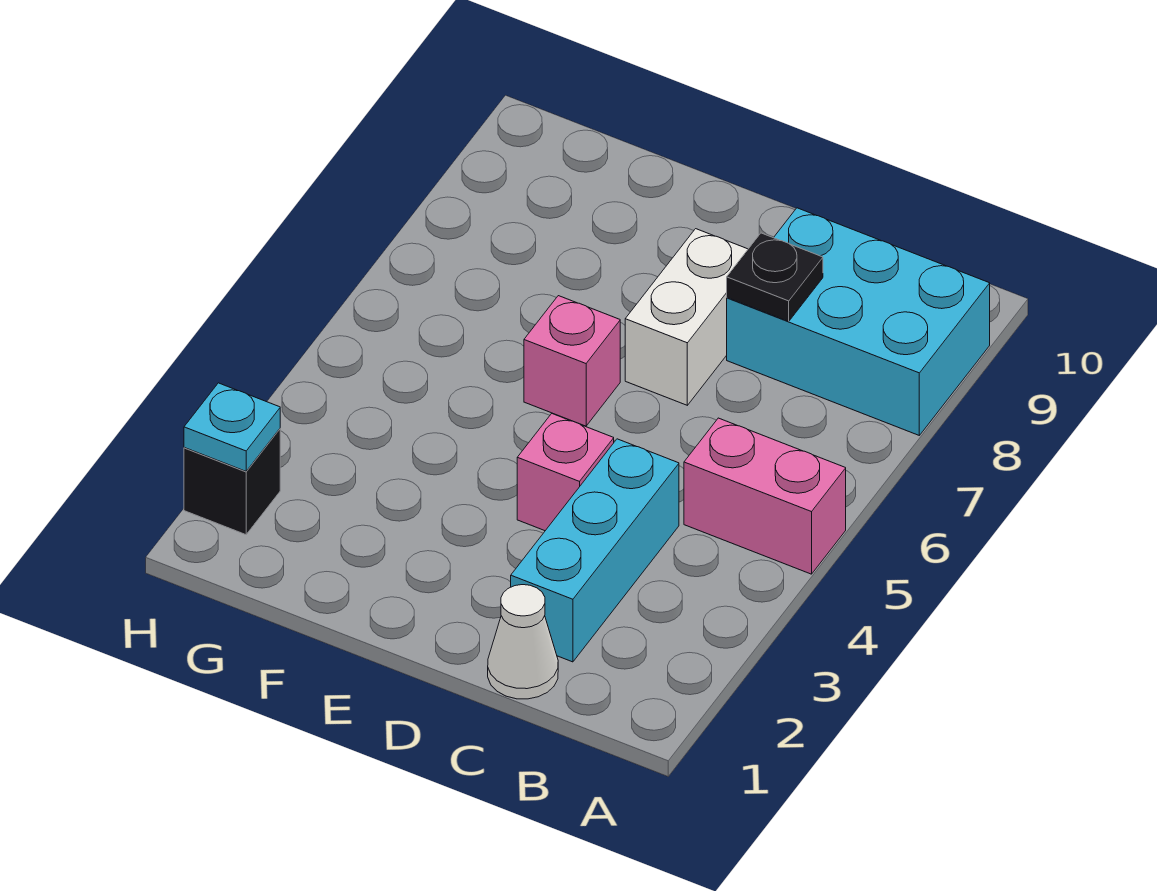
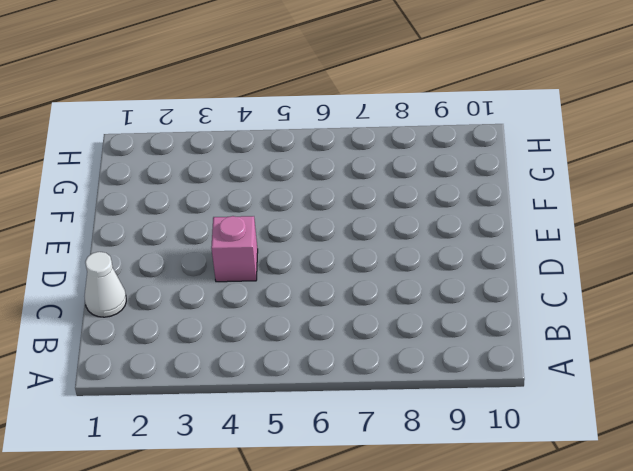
none -> pink 1x2 brick [684,418,846,574]
none -> cyan 2x3 brick [727,208,990,435]

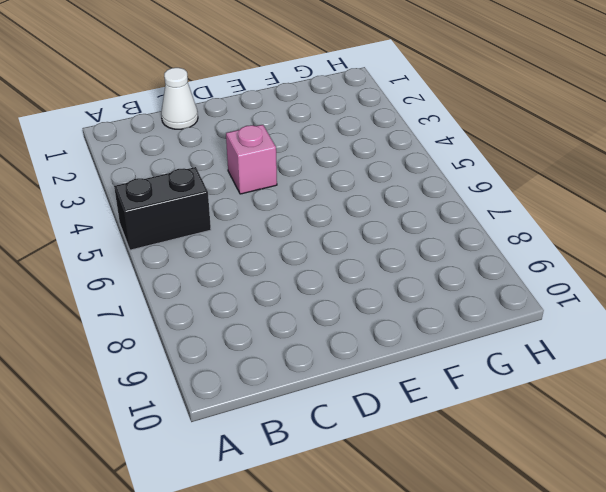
black 1x2 brick [114,167,211,250] -> pink 1x2 brick [684,418,846,574]
none -> cyan 2x3 brick [727,208,990,435]
none -> cyan 1x3 brick [511,439,679,662]

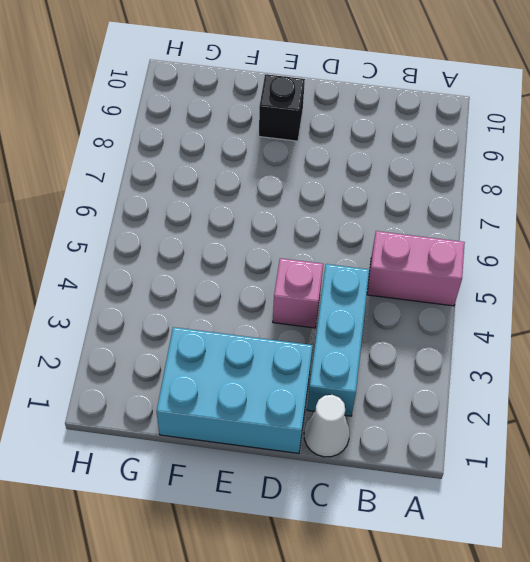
cyan 2x3 brick [157,327,313,453] -> cyan 2x3 brick moved to [727,208,990,435]
black 1x1 brick [259,74,305,141] -> black 1x1 brick moved to [184,429,280,535]
none -> white 1x2 brick [625,229,748,405]
none -> pink 1x1 brick [524,296,620,426]

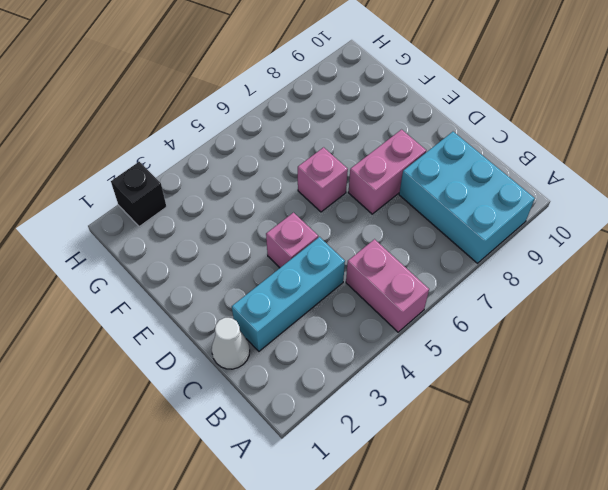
pink 1x2 brick [348,130,426,214] -> white 1x2 brick [625,229,748,405]
none -> black 1x1 plate [727,233,823,321]
none -> cyan 1x1 plate [184,383,280,471]

